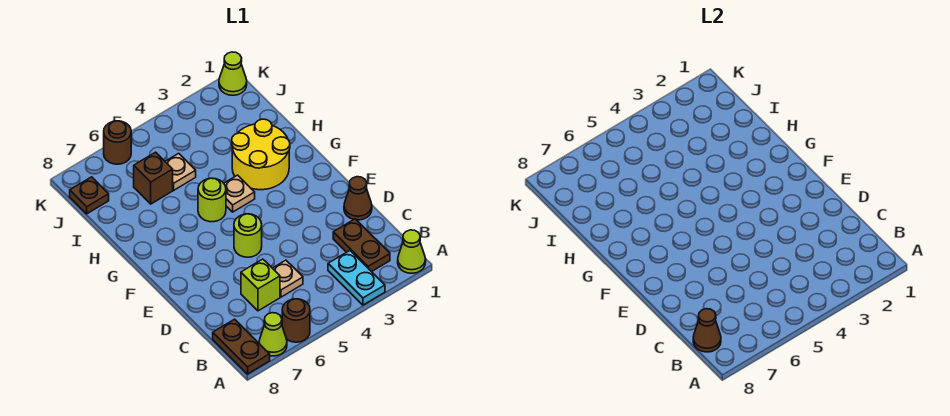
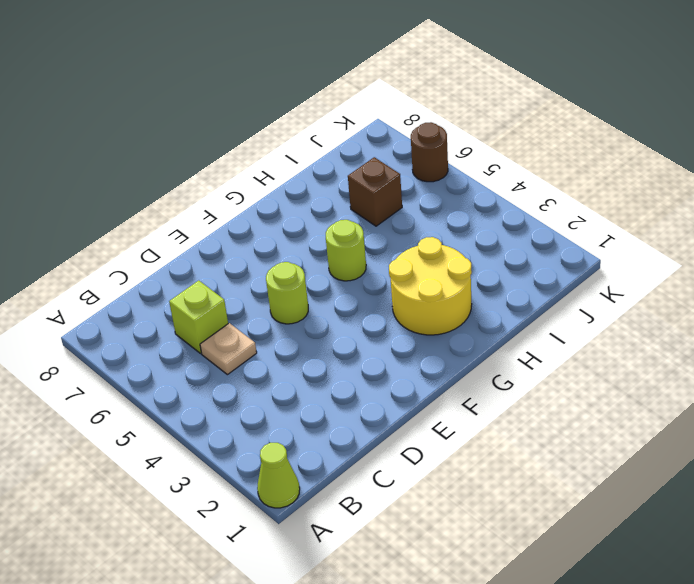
none -> cyan 1x2 plate [328,251,385,305]
none -> brown 1x1 round brick [282,299,310,342]
none -> lime 1x1 cone [259,313,287,356]

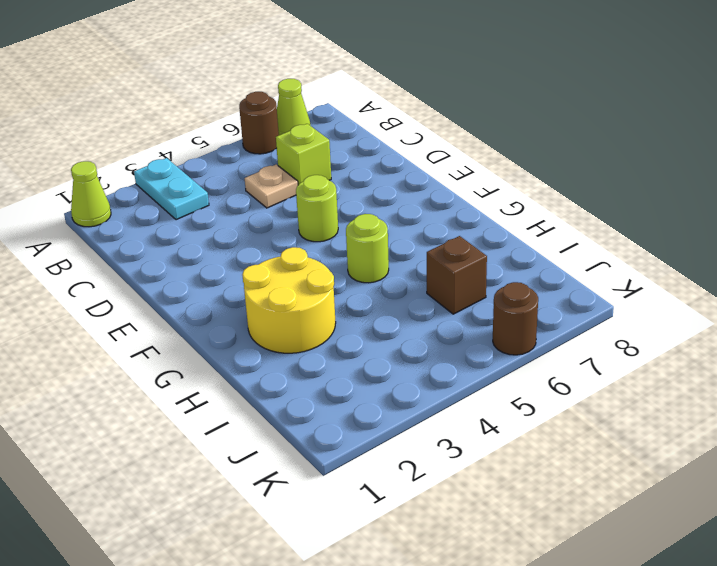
none -> brown 1x2 plate [213,319,270,374]
none -> brown 1x2 plate [333,219,390,272]
none -> brown 1x1 cone [344,177,372,220]

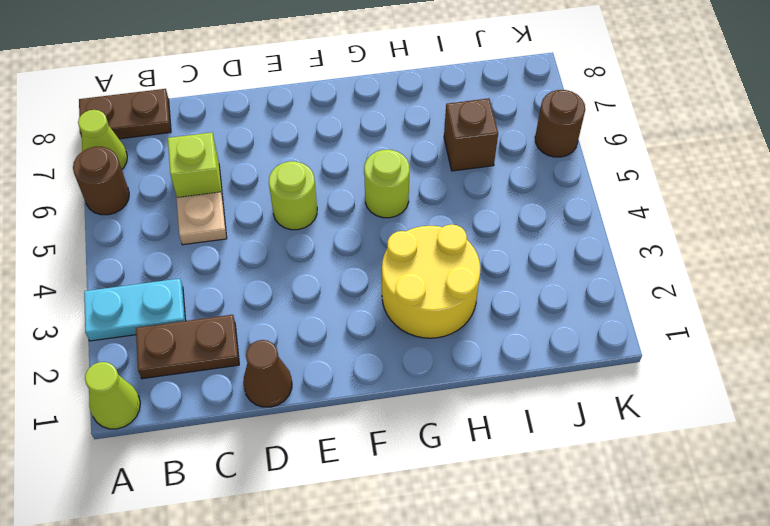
none -> tan 1x1 plate [224,175,255,212]
none -> tan 1x1 plate [165,153,196,190]
none -> brown 1x1 plate [70,177,109,214]

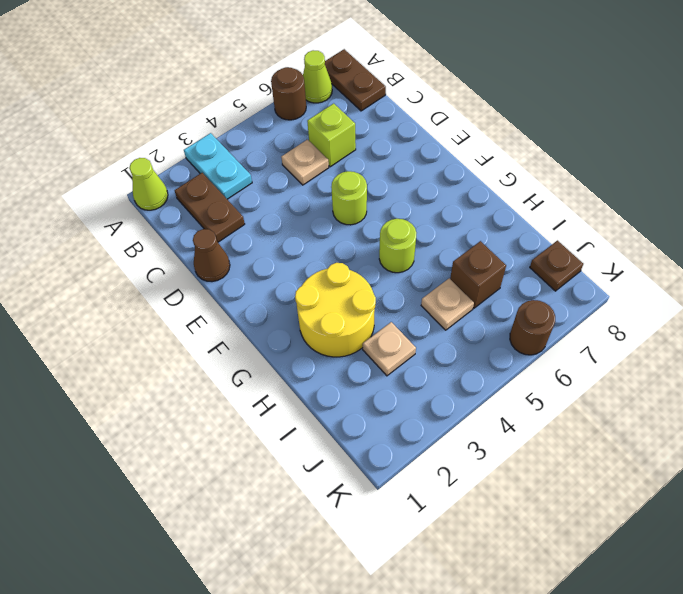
tan 1x1 plate [363,322,416,376] -> tan 1x1 plate moved to [224,175,255,212]
none -> lime 1x1 cone [219,52,247,95]
none -> brown 1x1 cone [693,309,721,352]

